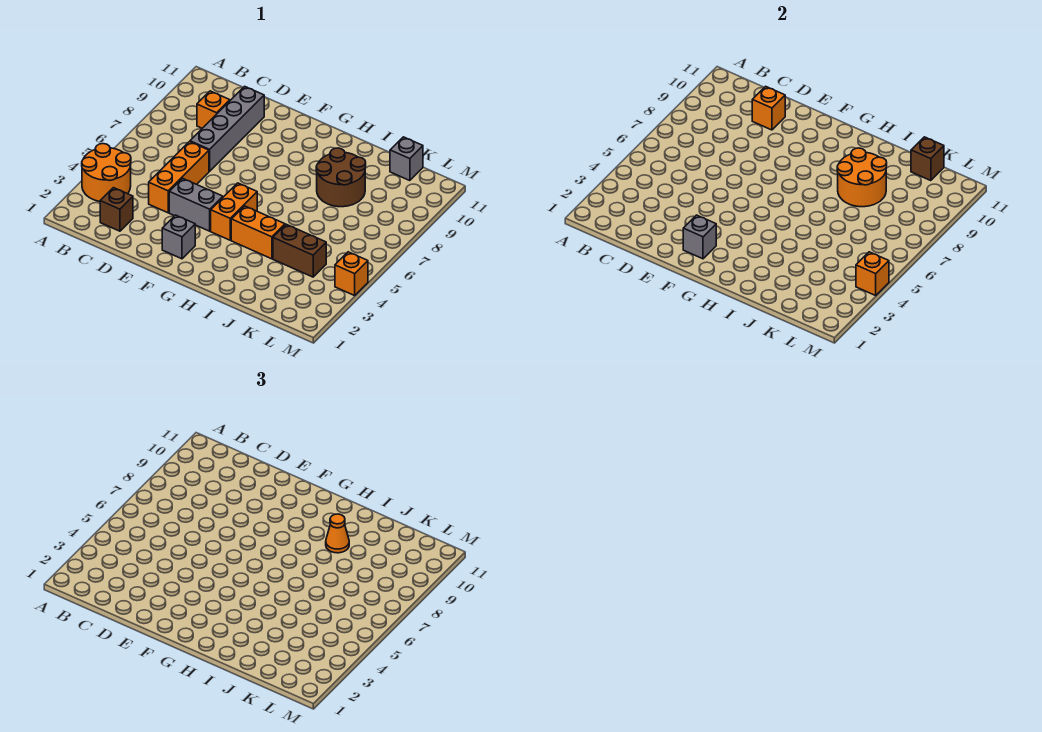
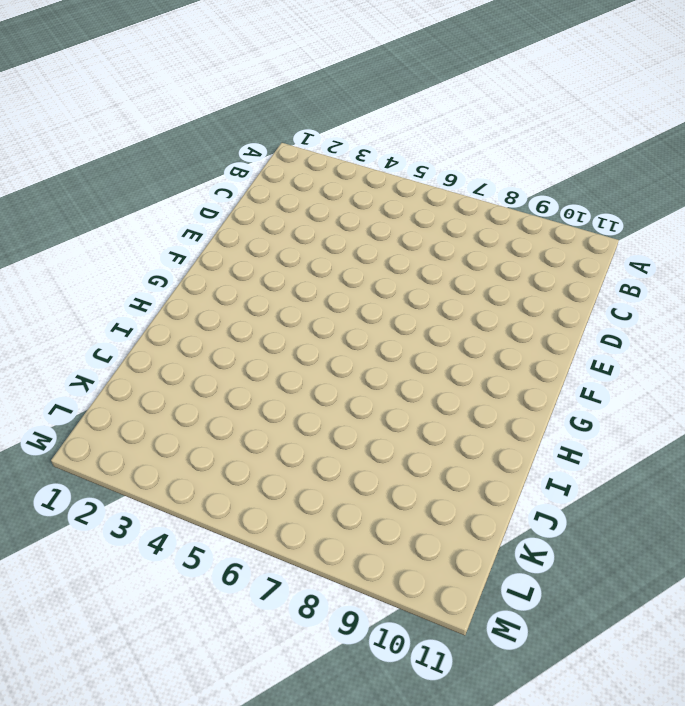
none -> orange 2x2 round brick [82,144,131,201]
none -> brown 1x1 brick [100,188,133,231]
none -> orange 1x1 brick [197,91,230,128]

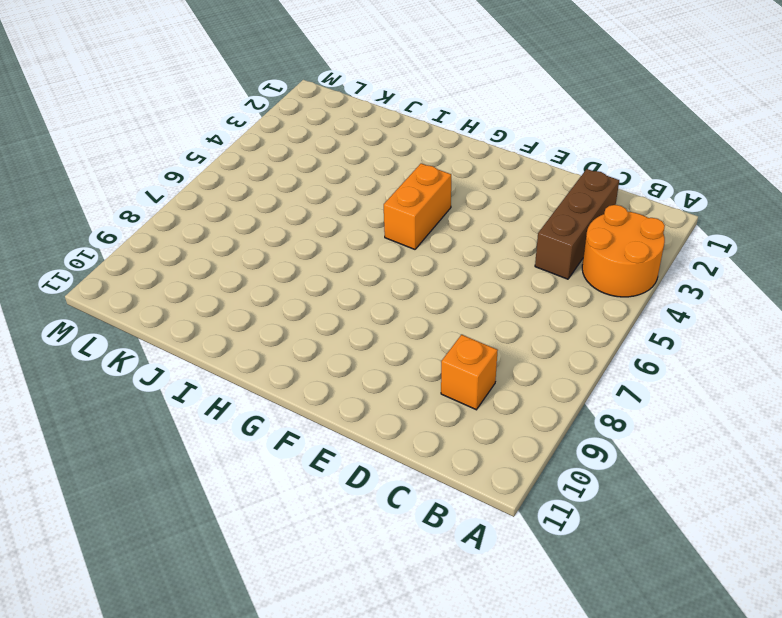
brown 1x3 brick [535,169,619,279] -> brown 1x1 brick [100,188,133,231]
none -> orange 1x3 brick [149,142,209,213]
none -> grey 1x4 brick [190,86,264,171]
none -> grey 1x2 brick [169,178,223,231]

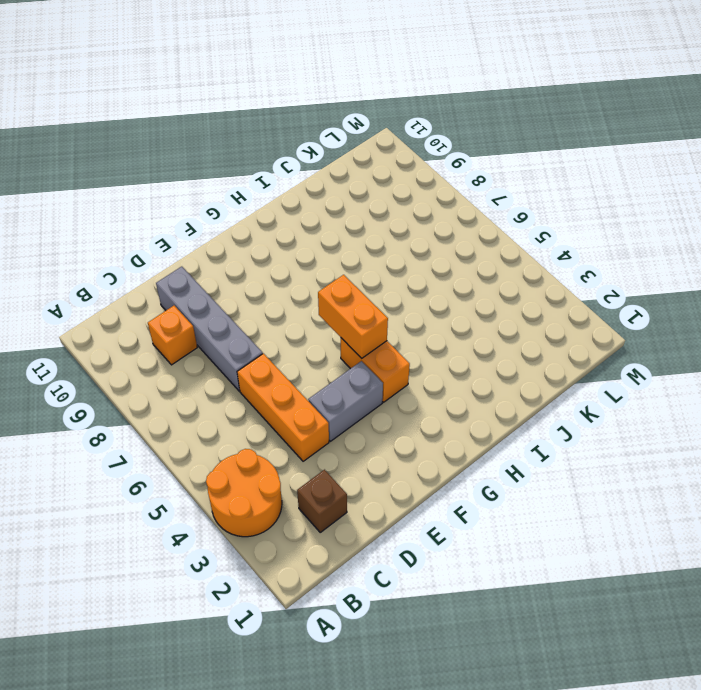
orange 1x2 brick [318,275,388,358] -> orange 1x2 brick turned to [231,206,285,259]
none -> grey 1x1 brick [162,215,195,259]
none -> brown 2x2 round brick [316,148,366,207]
none -> brown 1x2 brick [273,224,326,277]

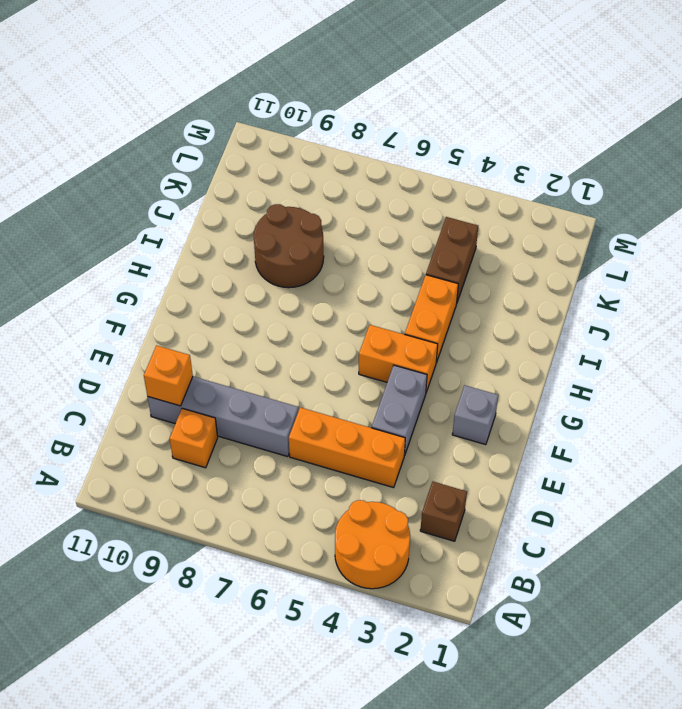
none -> grey 1x1 brick [390,137,423,181]
none -> orange 1x1 brick [335,252,368,295]
none -> grey 1x1 brick [683,215,716,259]

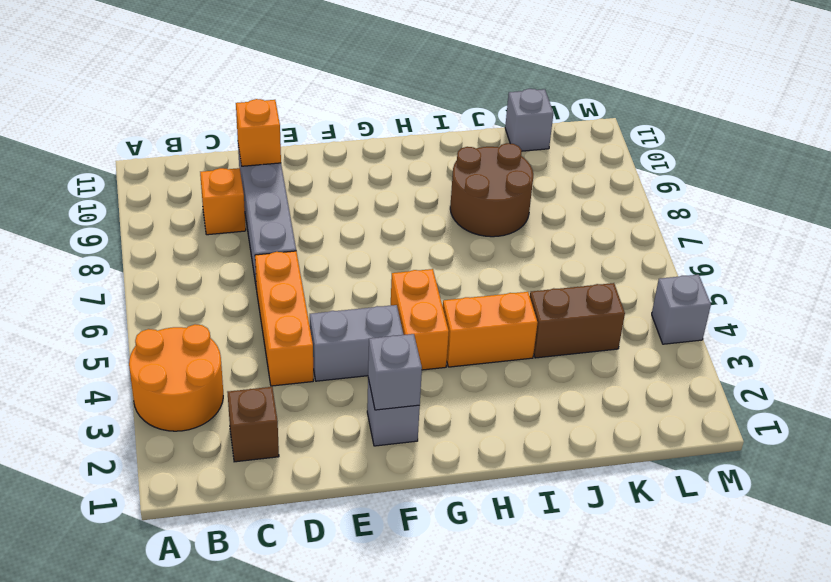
grey 1x1 brick [652,275,711,344] -> orange 1x1 brick [335,252,368,295]
none -> orange 2x2 round brick [837,148,887,207]
none -> brown 1x1 brick [911,137,944,181]
none -> orange 1x1 brick [856,252,889,295]

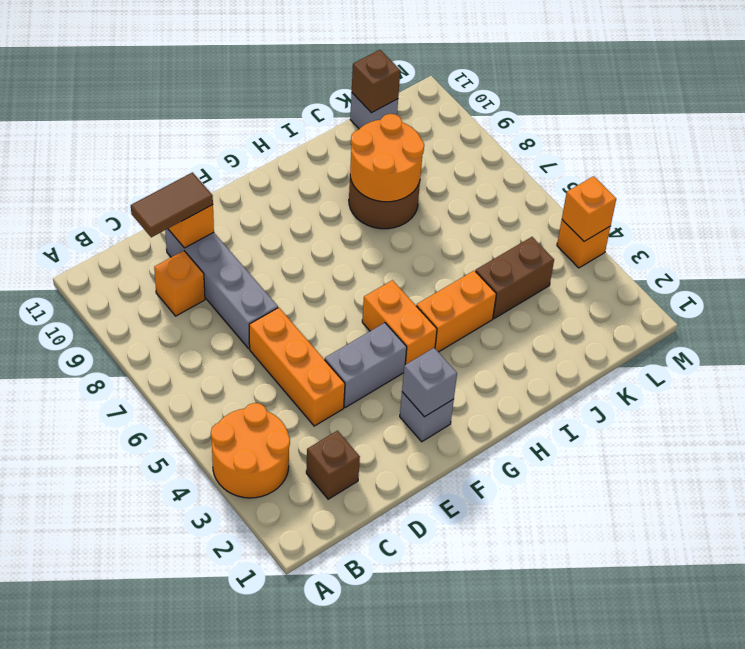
brown 1x2 tile [131,172,213,237] -> none
none -> orange 1x1 cone [326,514,349,553]

